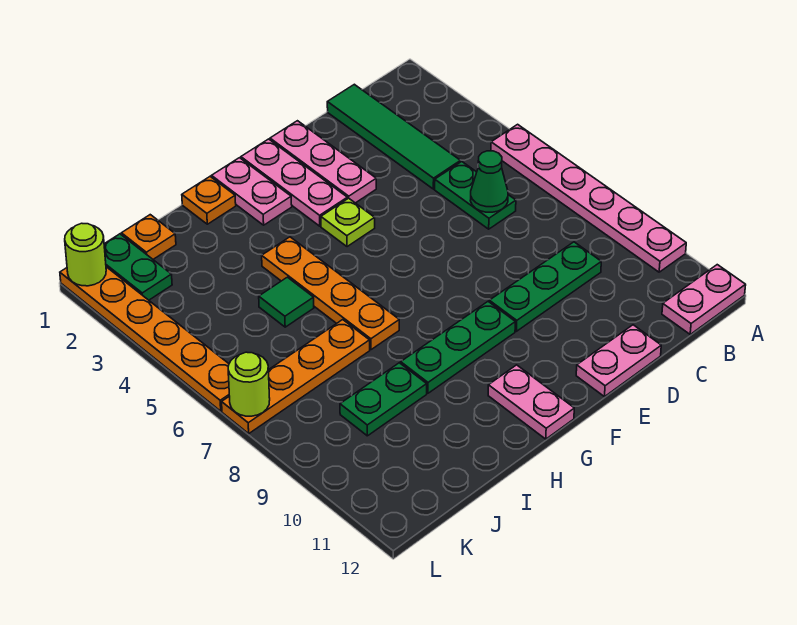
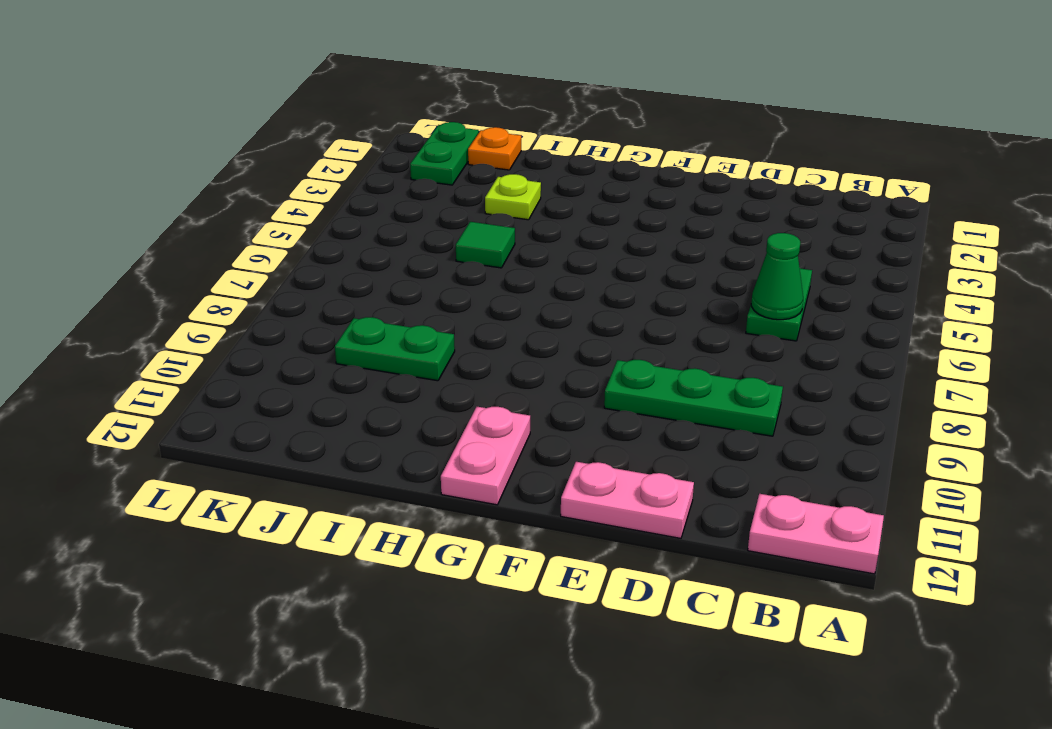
lime 1x1 plate [485,174,541,220] -> lime 1x1 plate moved to [321,198,375,247]
none -> pink 1x6 plate [491,124,686,272]
none -> green 1x4 tile [327,84,460,189]
none -> pink 1x3 plate [270,121,376,203]

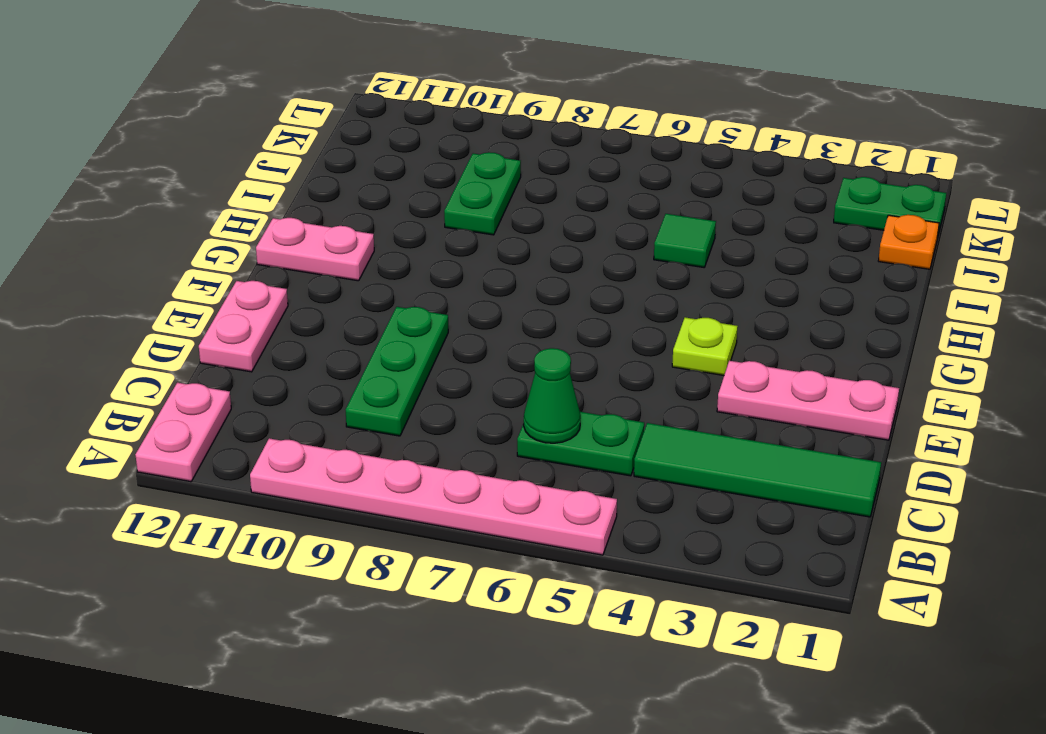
none -> pink 1x3 plate [241,139,347,226]
none -> green 1x3 plate [401,302,515,393]
none -> pink 1x2 plate [212,158,292,225]

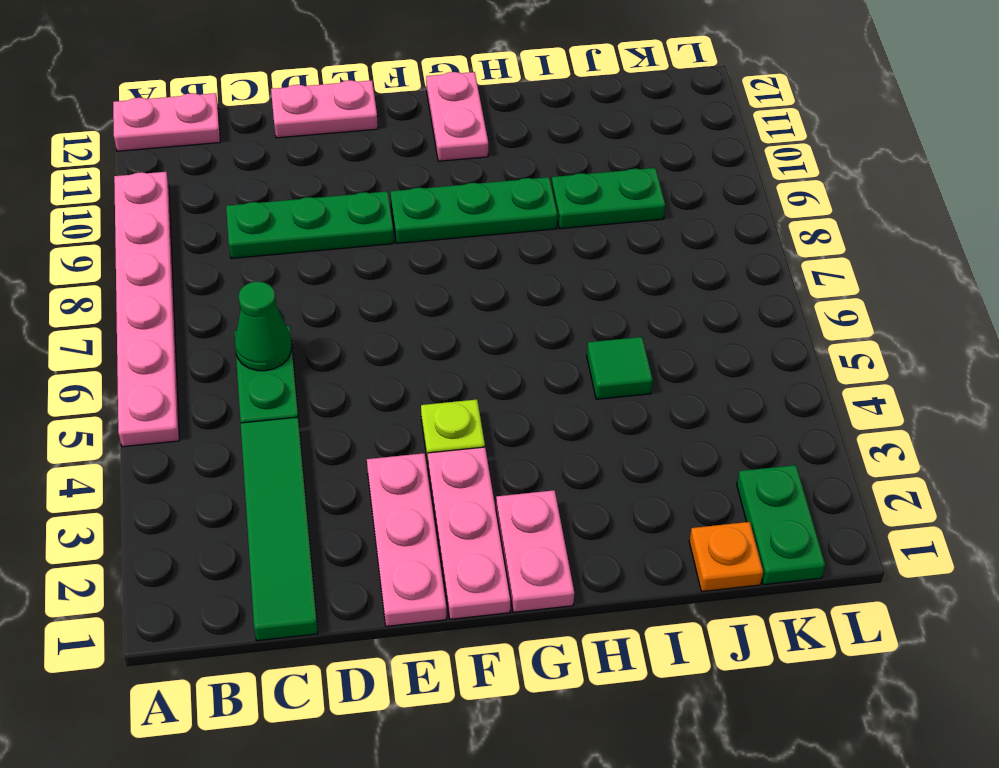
none -> orange 1x1 plate [182,177,236,224]
none -> orange 1x4 plate [262,237,399,350]
none -> orange 1x4 plate [222,320,370,433]

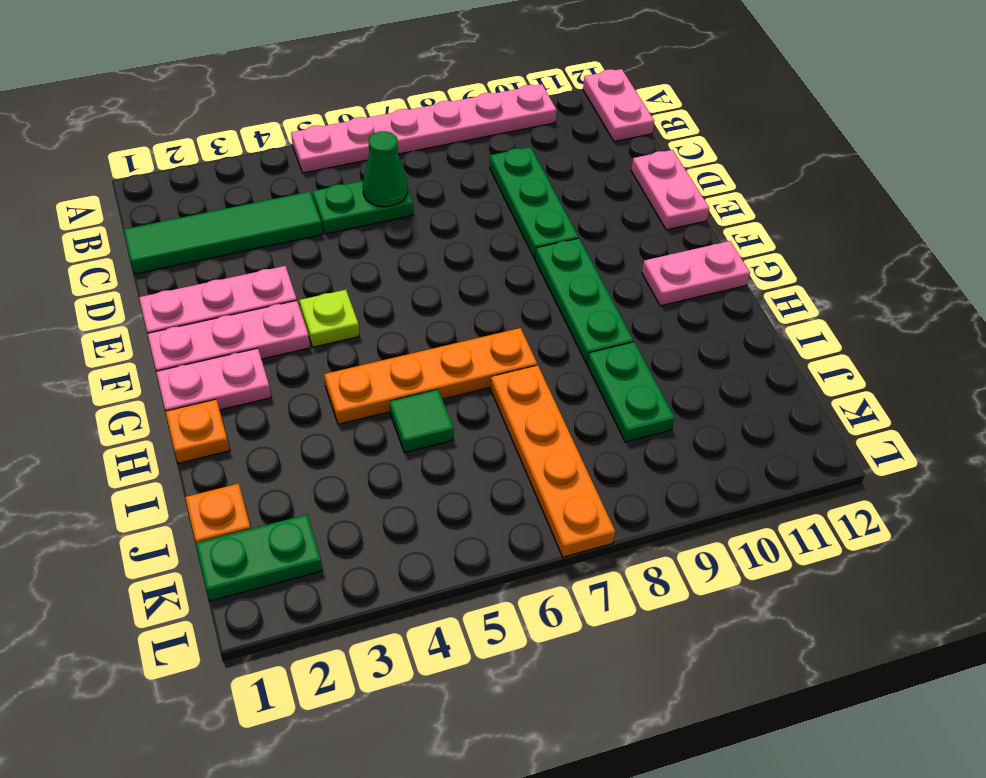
none -> orange 1x6 plate [60,267,229,411]
none -> lime 1x1 round brick [65,223,106,286]
none -> lime 1x1 round brick [228,352,270,416]

